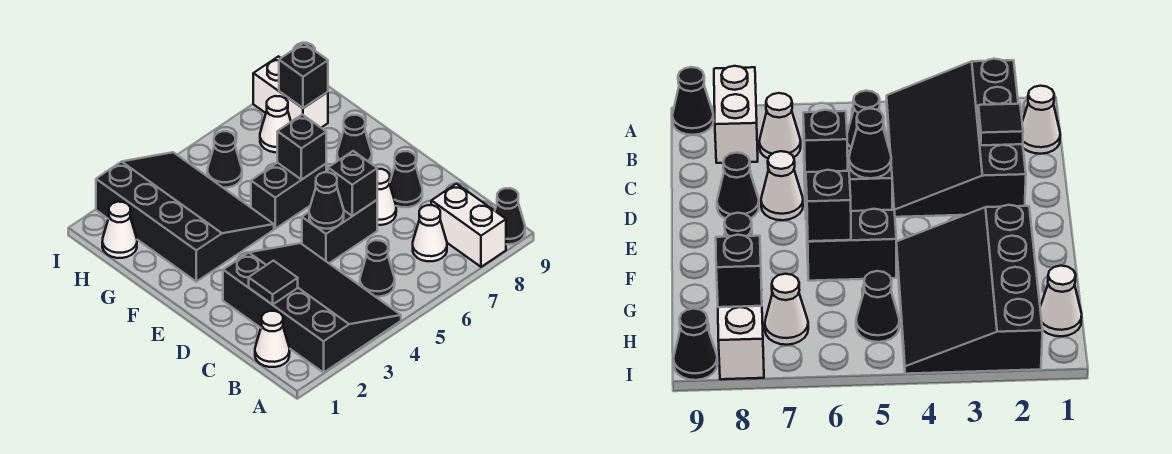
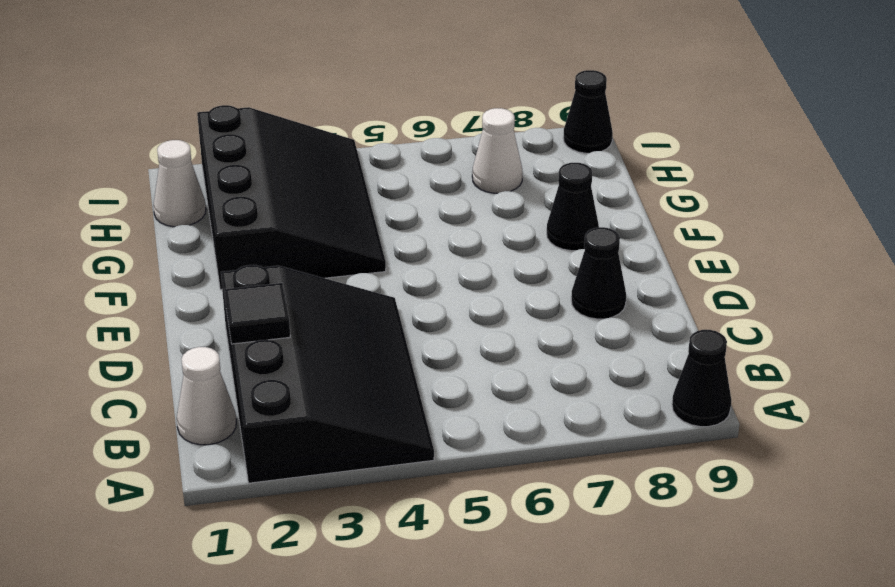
none -> white 1x2 brick [431,184,506,267]
none -> black 1x1 cone [360,240,395,297]
none -> white 1x1 cone [413,205,447,261]

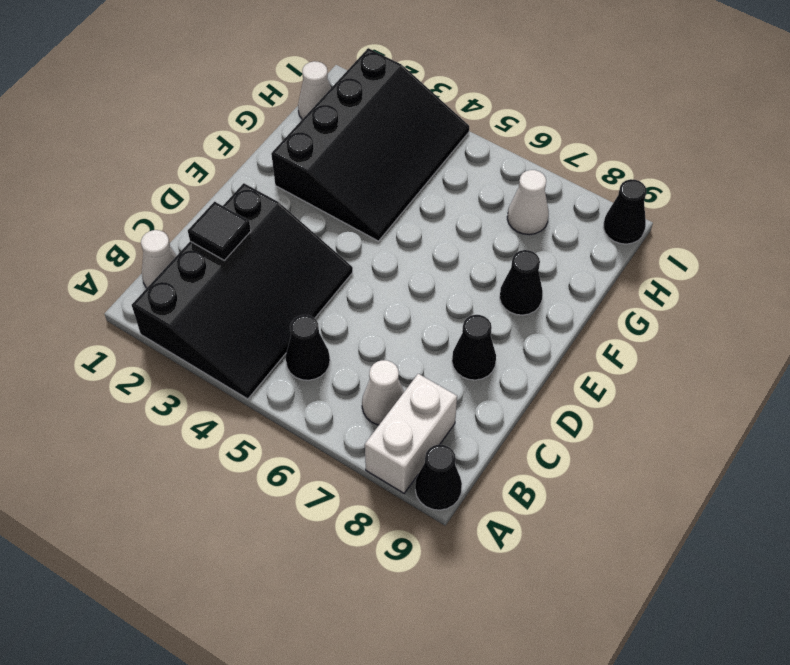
none -> black 1x2 brick [302,200,377,263]
none -> white 1x1 cone [377,169,396,225]
none -> black 1x2 brick [251,163,326,229]

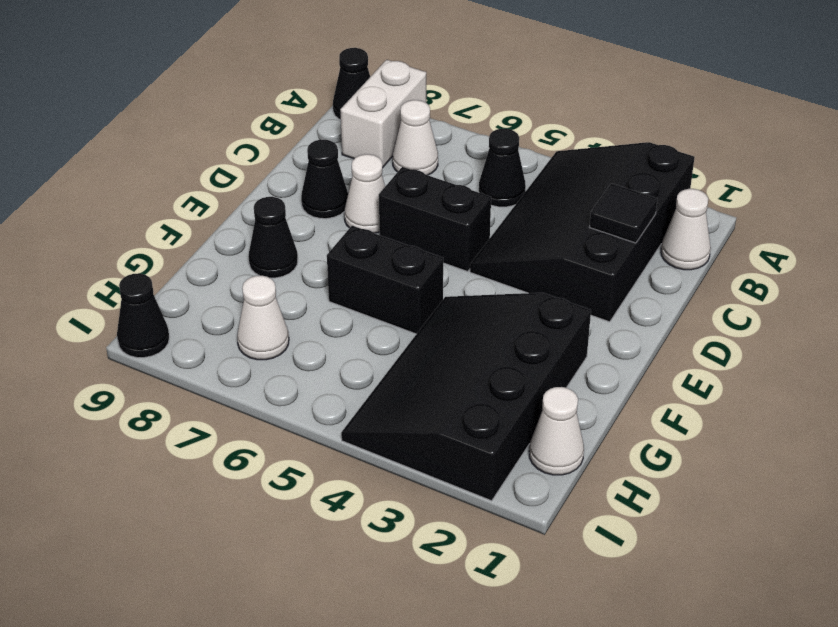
none -> black 1x1 cone [207,131,242,188]
none -> white 1x2 brick [253,56,328,128]
none -> black 1x1 cone [309,172,344,229]

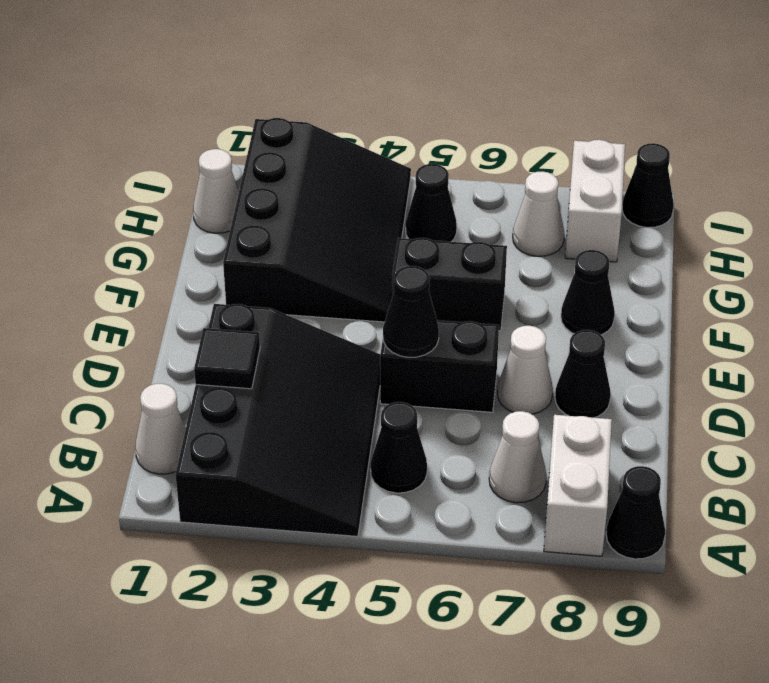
none -> black 1x1 brick [328,151,377,216]
none -> black 1x1 brick [277,115,326,180]
none -> black 1x1 brick [279,43,328,108]

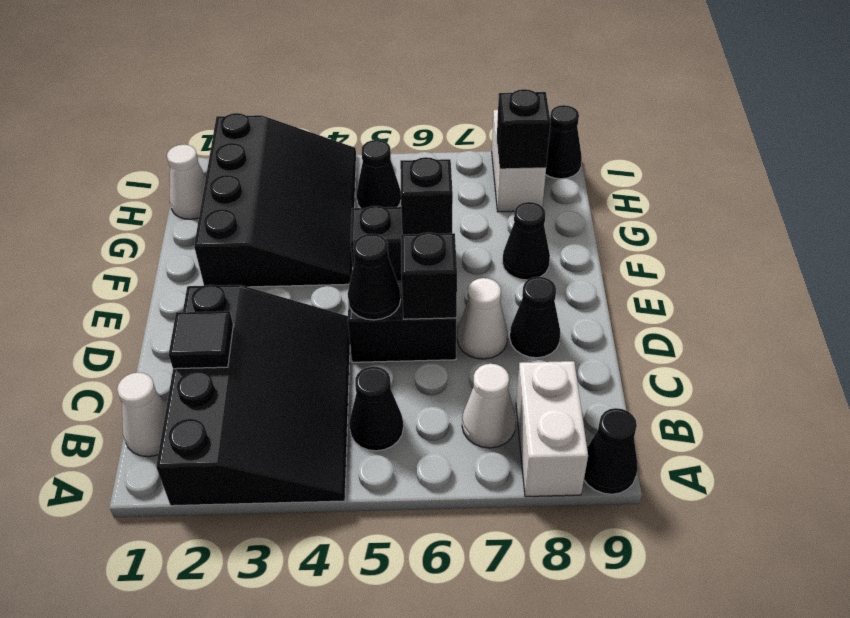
none -> white 1x1 cone [260,96,291,152]

